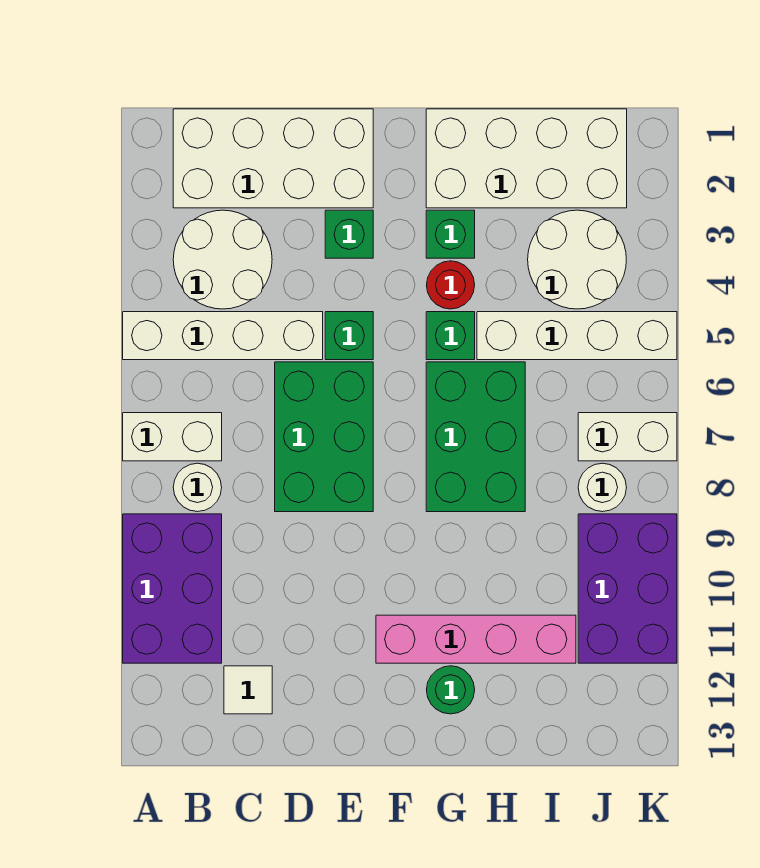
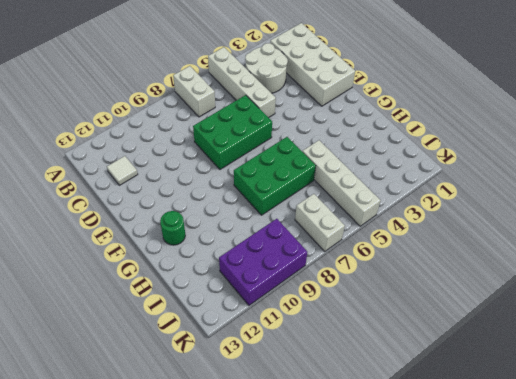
none -> purple 2x3 brick [123,514,222,663]
none -> white 1x1 round brick [173,463,222,512]
none -> green 1x1 brick [325,210,373,258]

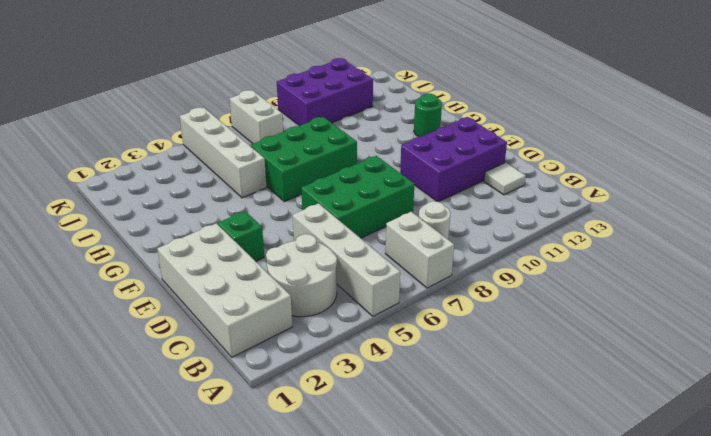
purple 2x3 brick [400,117,507,202] -> purple 2x3 brick moved to [123,514,222,663]
none -> green 1x1 brick [325,312,373,360]
none -> pink 1x4 brick [376,615,576,663]
none -> white 2x4 brick [426,109,627,208]

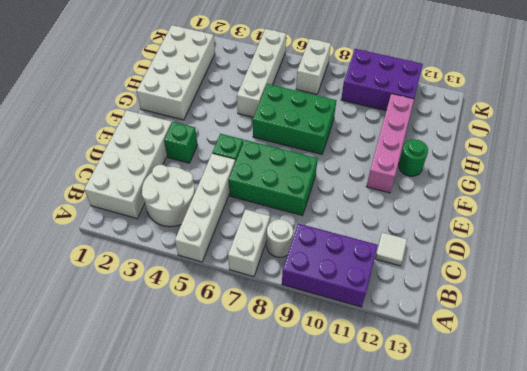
none -> green 1x1 brick [426,210,475,258]
none -> red 1x1 round brick [427,261,475,309]
none -> green 1x1 brick [426,312,475,360]

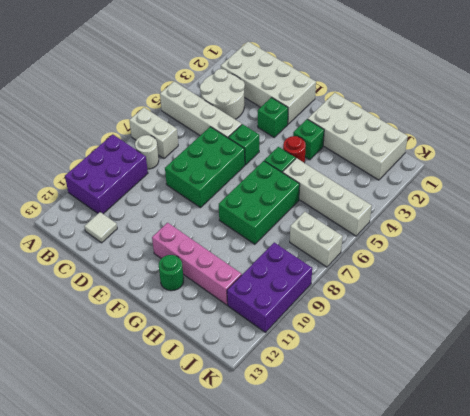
none -> white 2x2 round brick [528,210,626,309]
none -> white 1x1 round brick [578,463,626,512]

